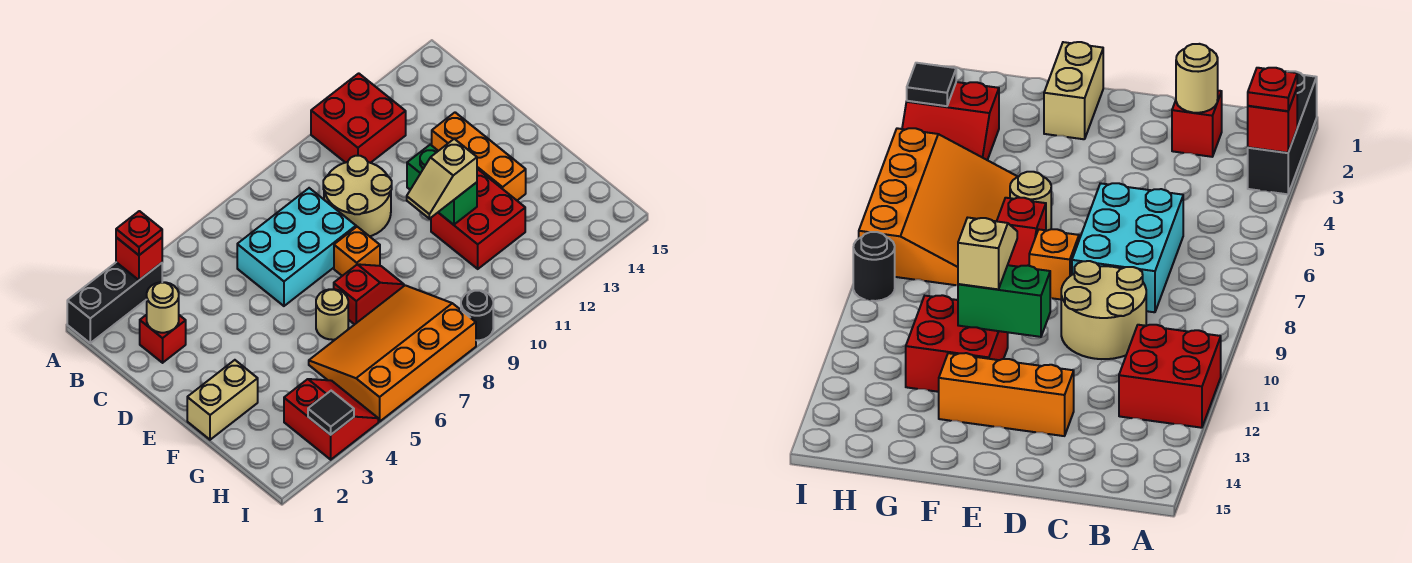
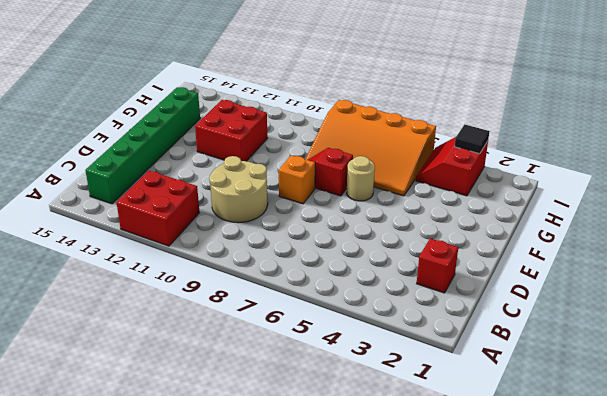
green 1x6 brick [85,87,200,204] -> none
none -> black 1x3 brick [67,262,162,343]
none -> cyan 2x3 brick [237,188,356,306]
none -> orange 1x3 brick [432,112,526,200]

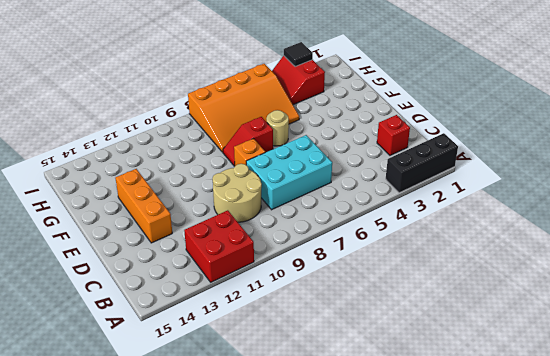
none -> tan 1x2 brick [187,360,258,440]
none -> red 2x2 brick [431,170,525,269]
none -> black 1x1 round brick [461,290,493,340]

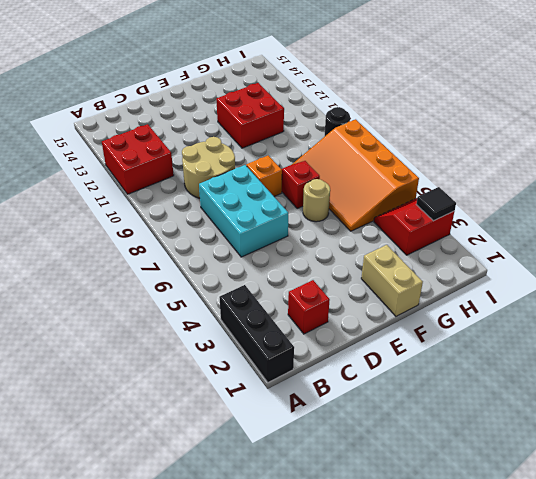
none -> orange 1x3 brick [432,112,526,200]
none -> red 1x1 brick [116,237,162,280]
none -> tan 1x1 round brick [147,282,179,333]

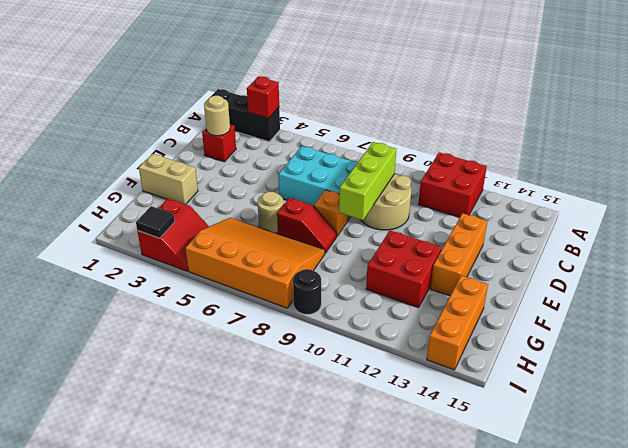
lime 1x3 brick [339,142,396,220] -> none
orange 1x3 brick [427,275,488,370] -> none
none -> green 1x2 brick [407,145,477,225]
none -> red 1x1 plate [116,211,162,255]
none -> tan 1x2 slope [407,139,477,219]

